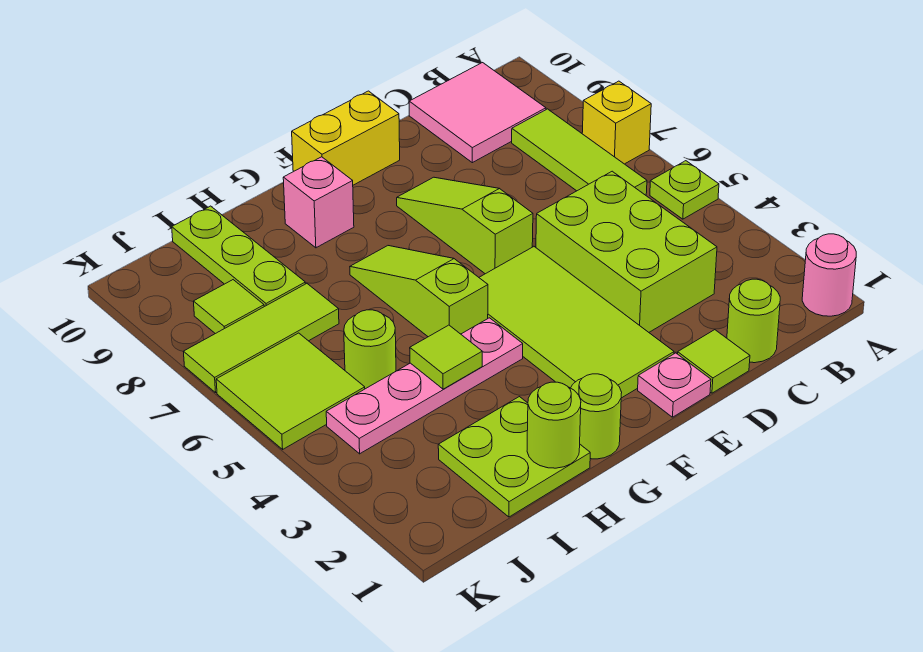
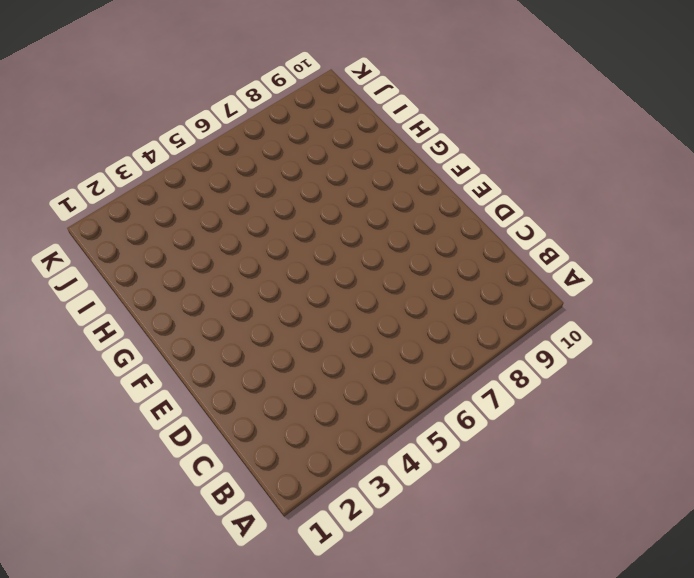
none -> pink 1x1 round brick [802,234,856,316]
none -> lime 1x1 plate [650,161,719,219]
none -> yellow 1x1 brick [582,81,651,164]

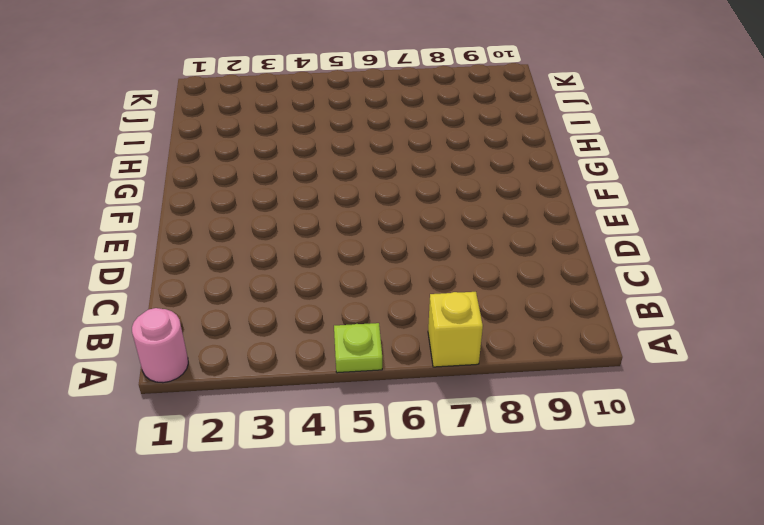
none -> lime 1x3 tile [512,109,647,195]
none -> pink 2x2 tile [409,63,546,163]
none -> lime 1x1 round brick [727,279,780,363]

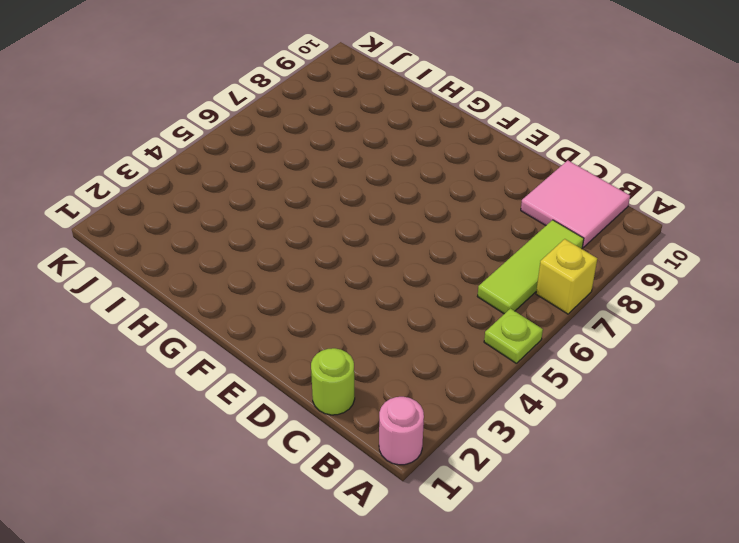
none -> lime 2x3 brick [536,171,717,332]
none -> lime 1x1 tile [678,330,750,393]
none -> pink 1x1 plate [638,353,711,417]

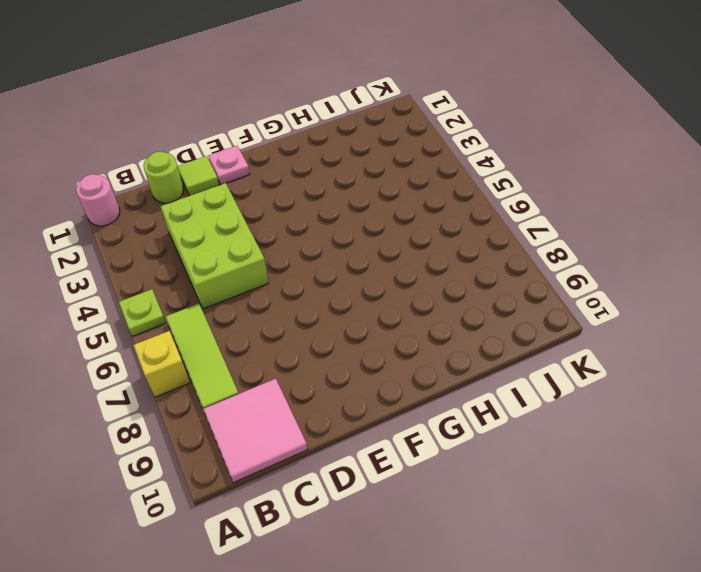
none -> lime 2x4 tile [479,247,674,398]
none -> lime 1x3 slope [397,177,533,274]
none -> yellow 1x2 brick [292,91,400,185]

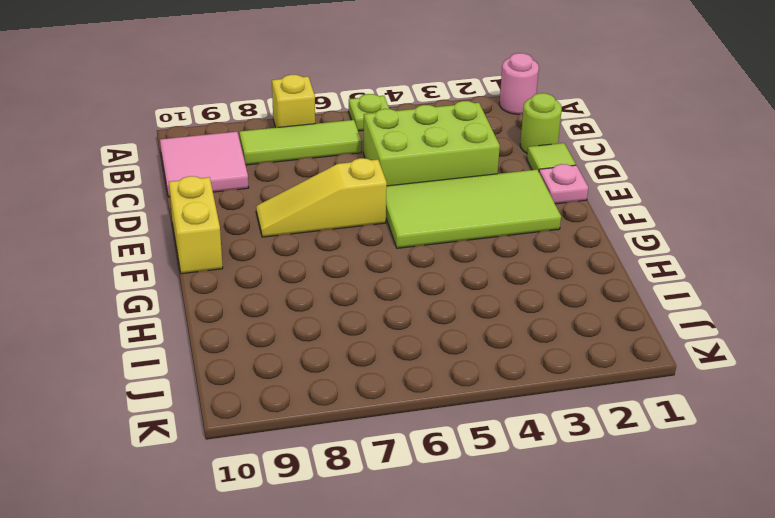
yellow 1x3 slope [256,158,387,237] -> lime 1x3 slope [397,177,533,274]
none -> lime 1x1 round brick [571,374,622,459]
none -> pink 1x4 plate [326,318,523,454]
none -> lime 1x3 slope [350,246,488,337]

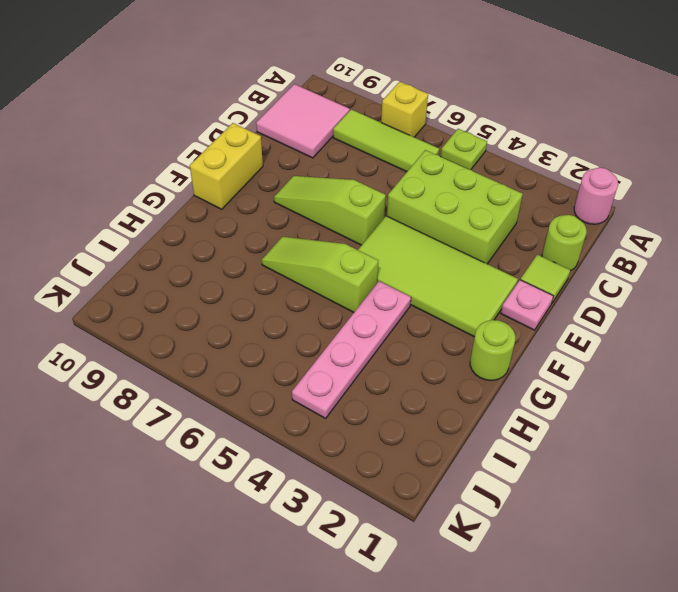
none -> pink 1x1 brick [283,157,354,248]
none -> lime 2x2 plate [438,397,590,517]
none -> lime 1x1 round brick [344,310,396,389]

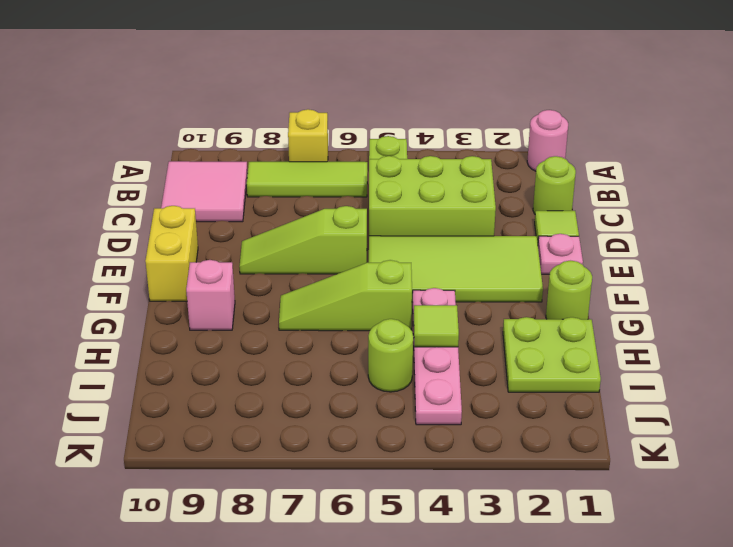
none -> lime 1x3 tile [183,284,339,393]
none -> lime 1x3 plate [172,206,305,306]
none -> lime 2x2 tile [216,333,365,449]

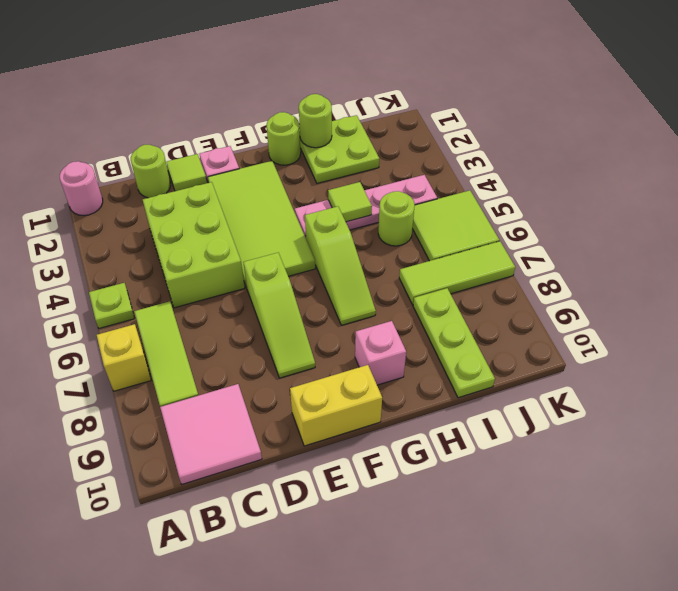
none -> lime 1x1 tile [194,280,264,334]

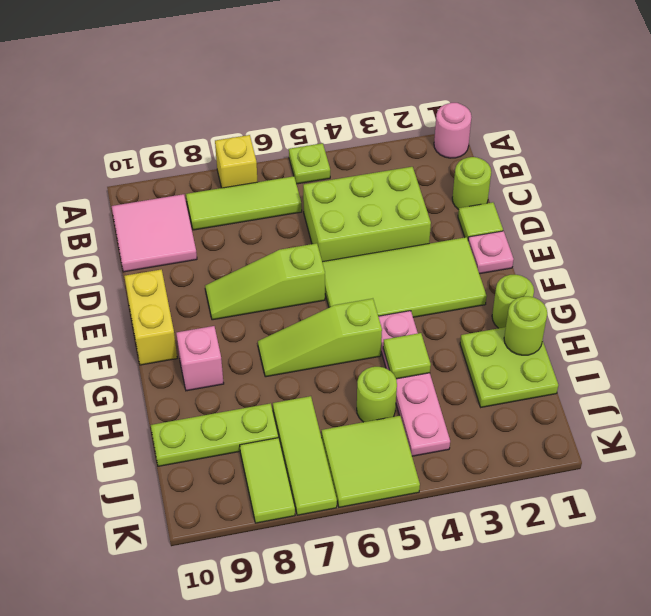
lime 1x2 tile [240,438,295,523] -> lime 1x1 tile [194,280,264,334]

